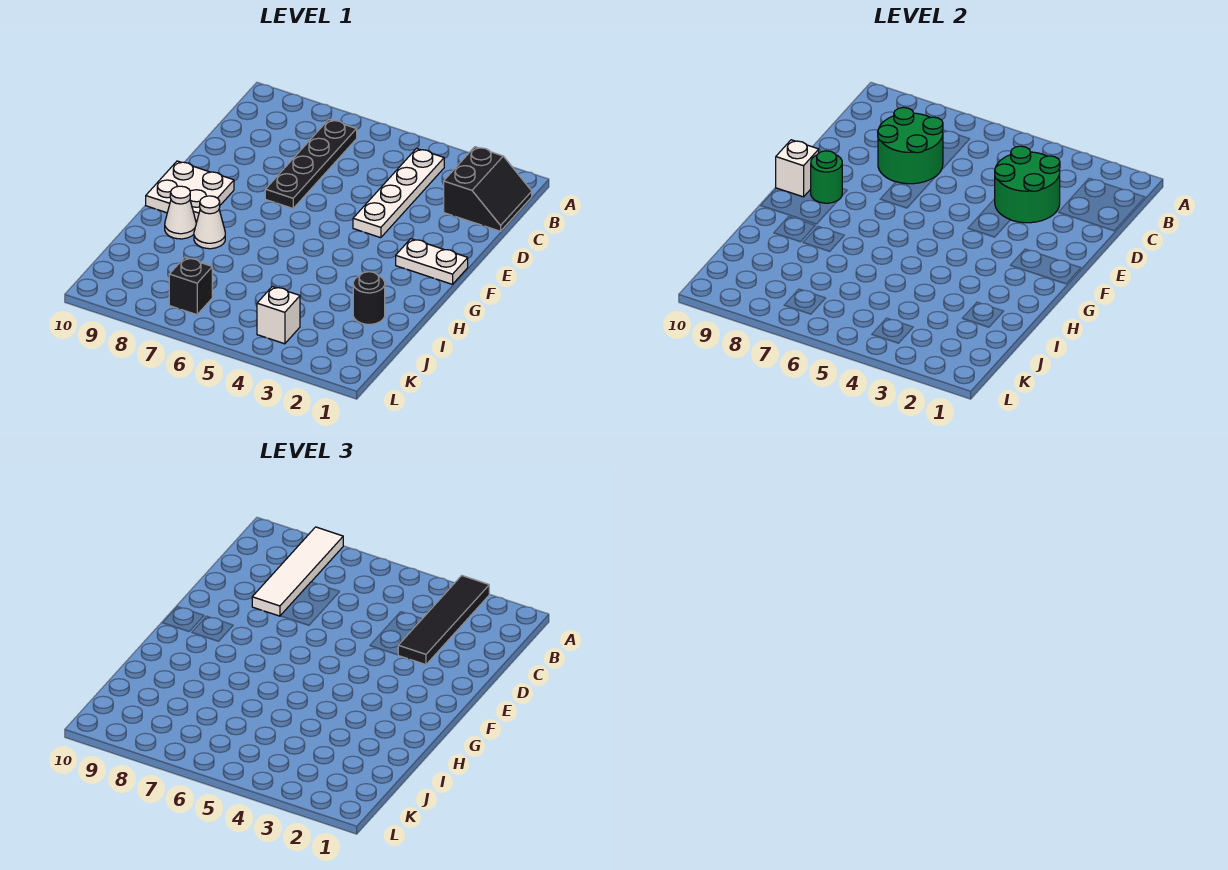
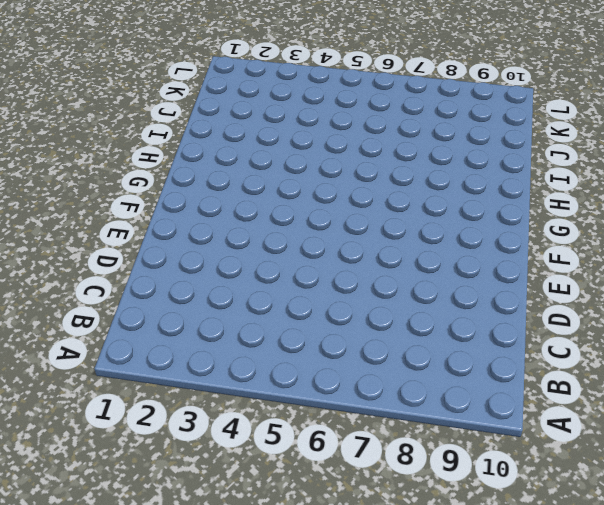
none -> black 2x2 slope [444,147,532,231]
none -> white 1x4 plate [353,148,444,238]
none -> black 1x4 plate [265,120,357,208]

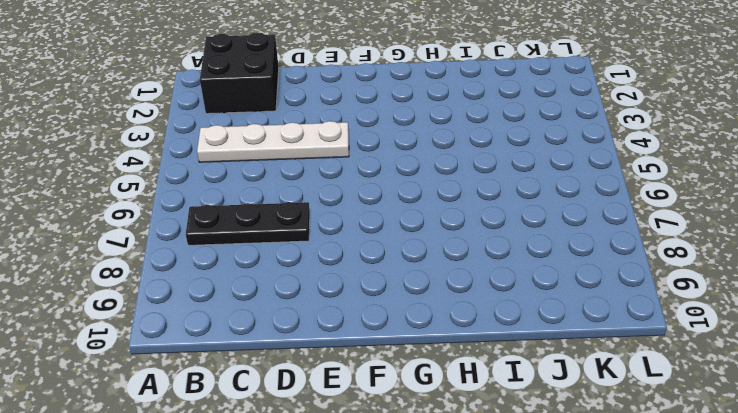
black 2x2 brick [200,32,279,114] -> black 2x2 slope [444,147,532,231]
black 1x3 plate [186,202,310,245] -> black 1x4 plate [265,120,357,208]
none -> white 1x2 plate [396,239,468,284]
none -> white 2x2 plate [146,161,234,223]
none -> white 1x1 cone [194,196,225,249]

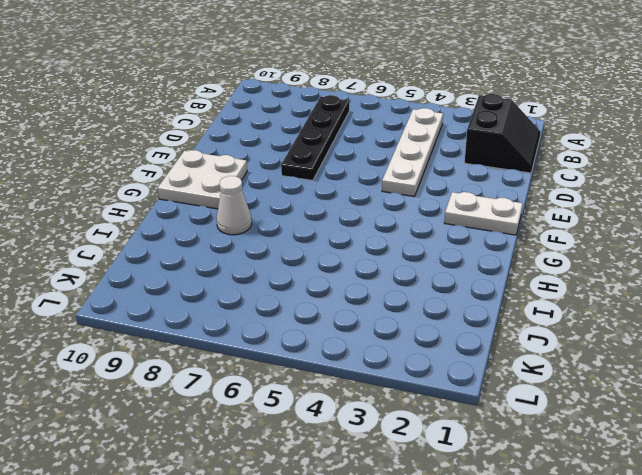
none -> white 1x1 cone [165,186,196,239]
none -> black 1x1 round brick [353,272,385,324]
none -> white 1x1 brick [257,286,300,344]

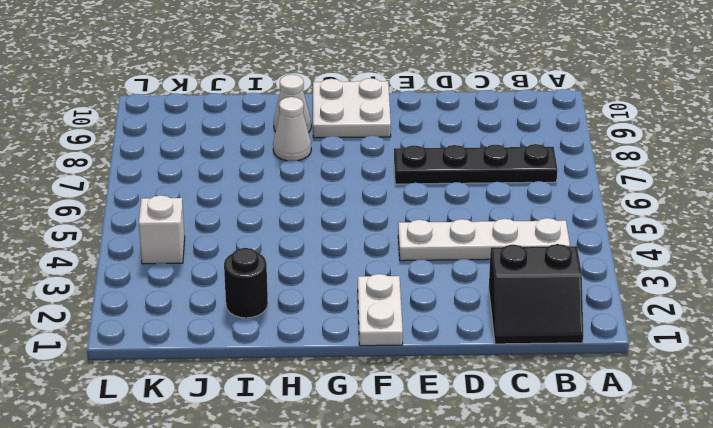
none -> black 1x1 brick [169,257,212,315]
none -> green 2x2 round brick [995,146,1060,223]
none -> green 2x2 round brick [878,107,943,184]

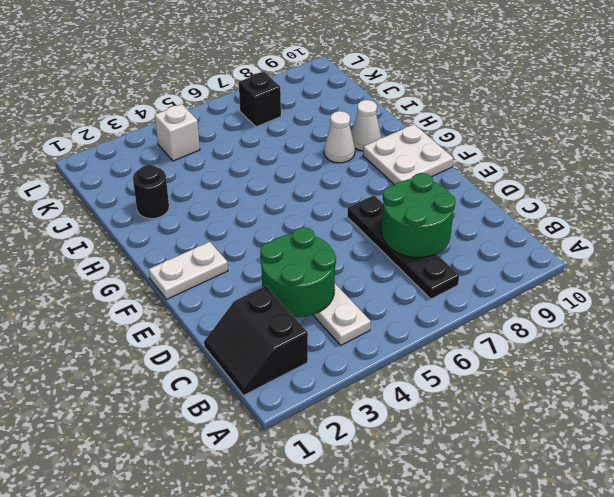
none -> green 1x1 round brick [811,151,842,203]
none -> white 1x1 brick [776,140,819,197]
none -> black 1x4 tile [398,576,489,665]

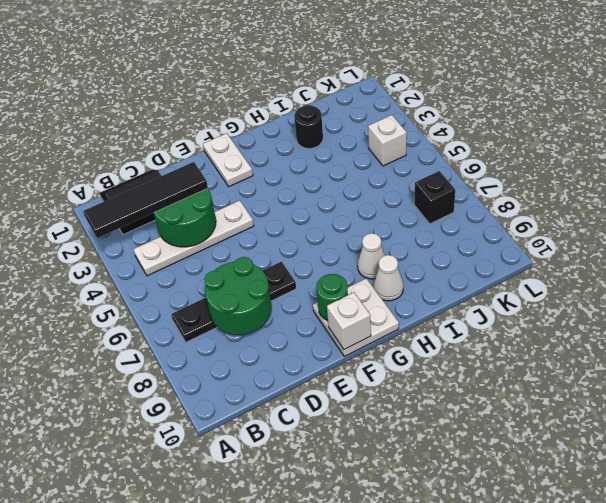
none -> white 1x4 tile [252,527,343,616]

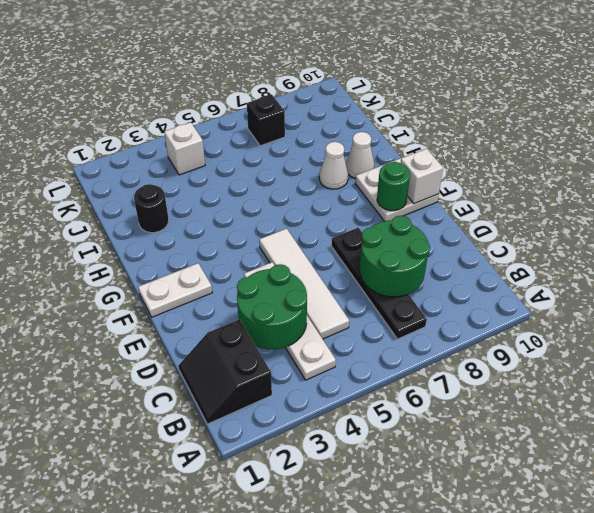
white 1x4 tile [259,228,349,339] -> white 1x4 tile moved to [252,527,343,616]
none -> black 1x4 tile [398,576,489,665]

